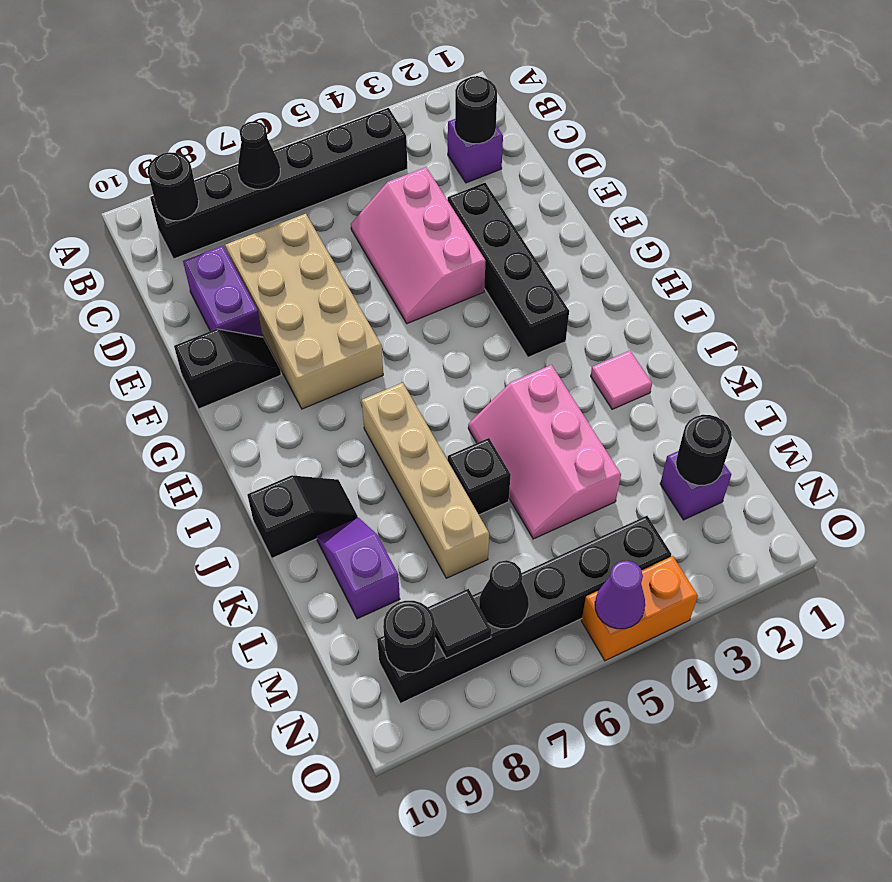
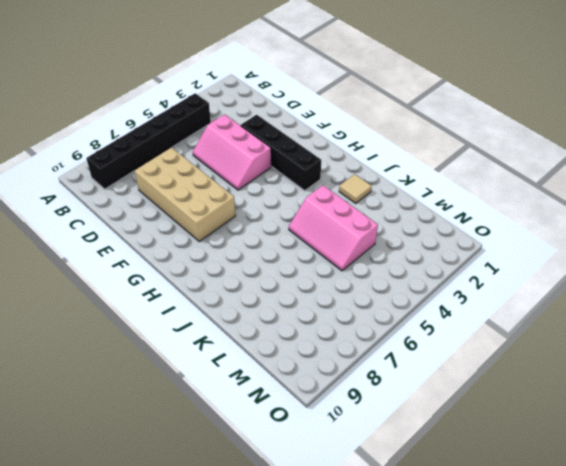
tan 1x1 tile [339,174,372,203] -> pink 1x1 tile [591,351,652,409]
none -> purple 1x1 brick [448,119,503,183]
none -> purple 1x2 brick [183,246,262,337]
none -> black 1x2 slope [174,329,281,409]

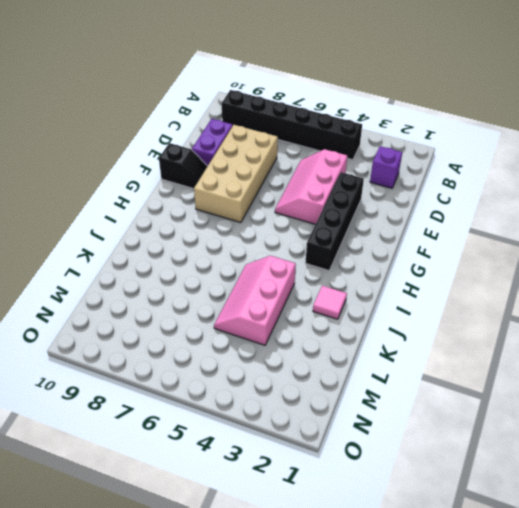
none -> tan 1x4 brick [362,383,489,578]
none -> black 1x2 slope [247,475,358,558]
none -> black 1x1 brick [448,438,511,515]

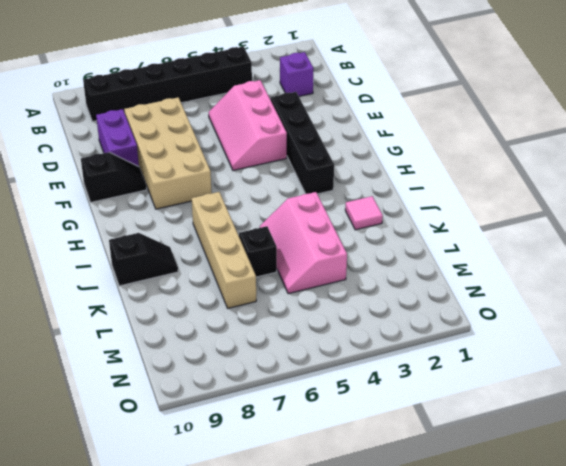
none -> purple 1x2 slope [317,518,400,619]
none -> purple 1x1 brick [660,451,731,520]
none -> black 1x6 brick [377,516,671,703]

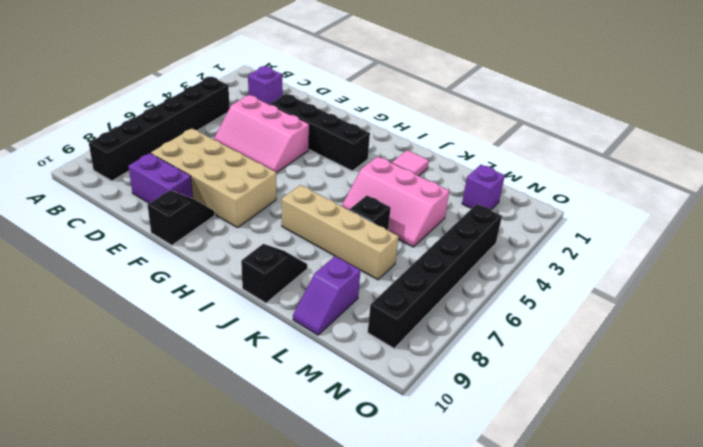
purple 1x2 slope [293,256,361,335] -> purple 1x2 slope turned to [317,518,400,619]
none -> orange 1x2 brick [581,556,698,661]
none -> black 1x1 cone [238,121,280,189]
none -> black 1x1 round brick [148,152,199,221]

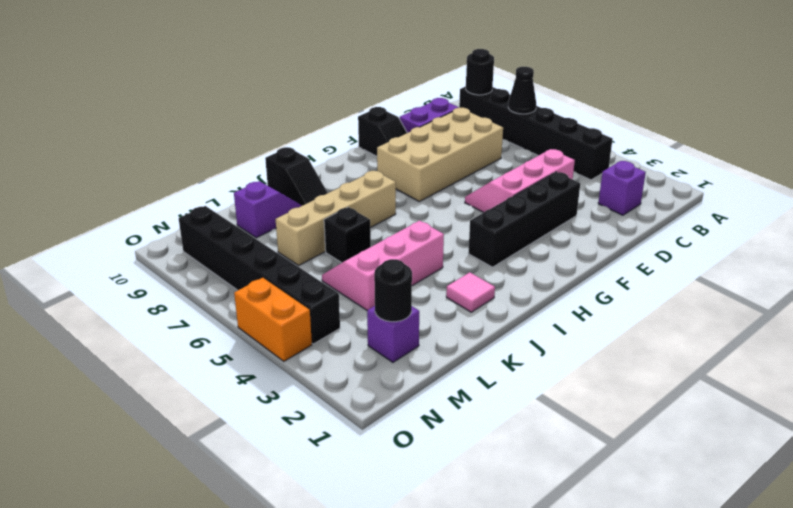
none -> black 1x1 round brick [455,76,497,144]
none -> black 1x1 cone [479,560,529,629]
none -> black 1x1 tile [428,589,491,658]

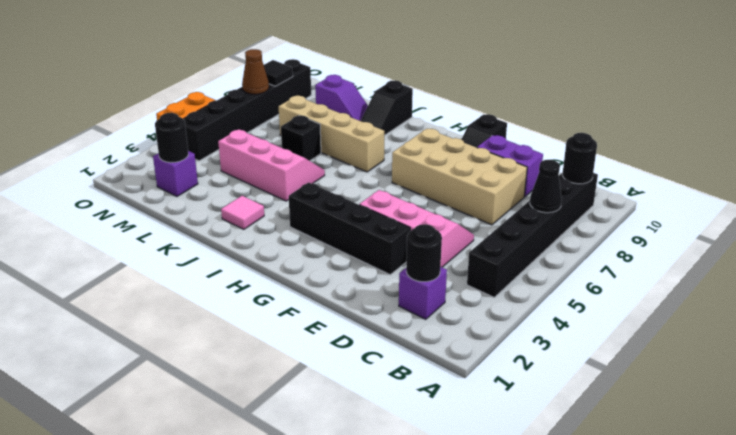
brown 1x1 cone [242,49,269,94] -> black 1x1 cone [479,560,529,629]
none -> black 1x1 round brick [383,601,435,672]
none -> purple 1x1 cone [595,561,645,629]

